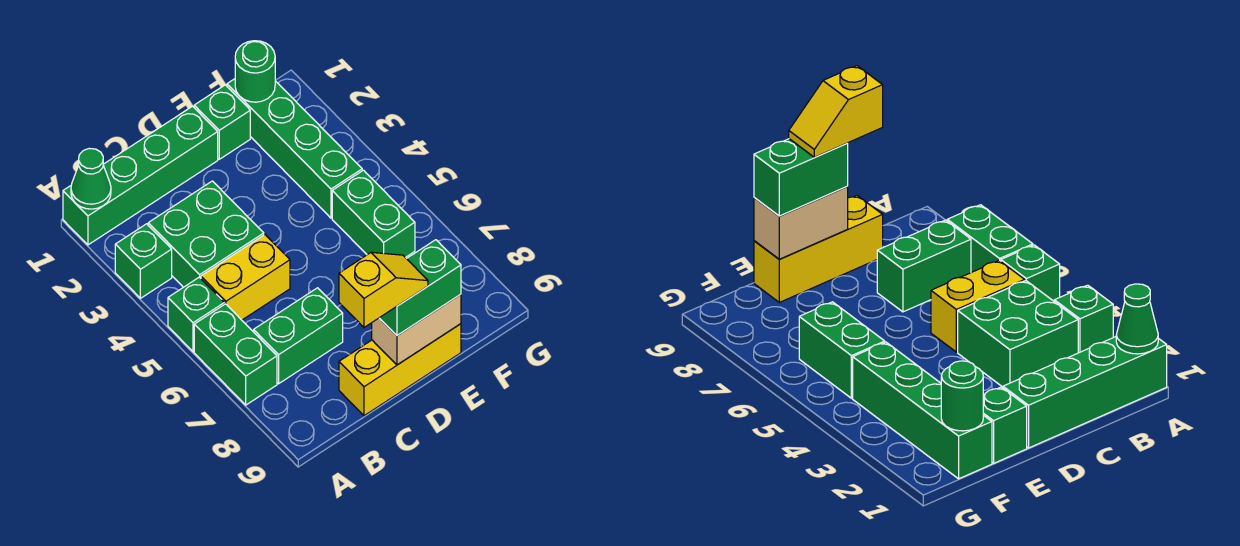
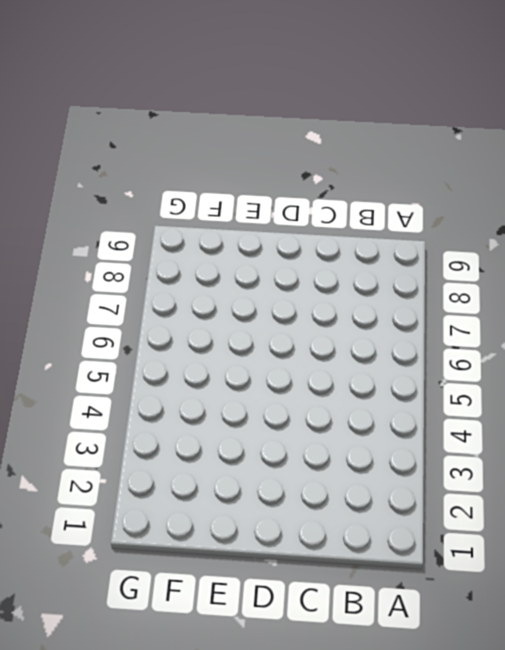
none -> green 1x4 brick [63,106,218,245]
none -> green 1x1 brick [115,224,172,298]
none -> green 1x1 brick [168,277,224,352]

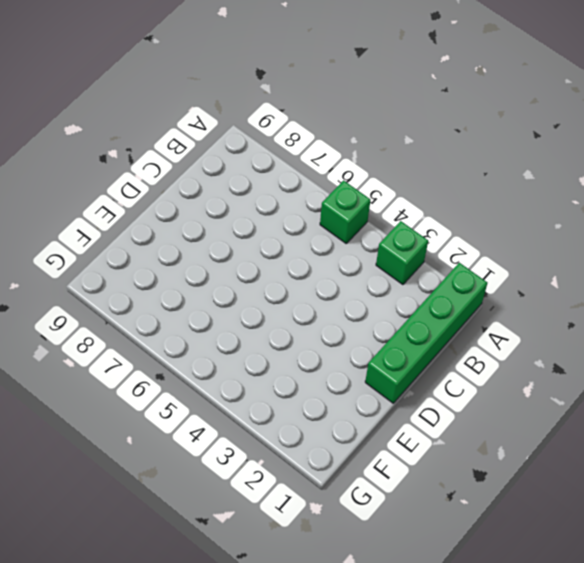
none -> green 1x2 brick [194,304,277,405]
none -> green 2x2 brick [148,181,264,287]
none -> yellow 1x2 brick [201,235,290,320]

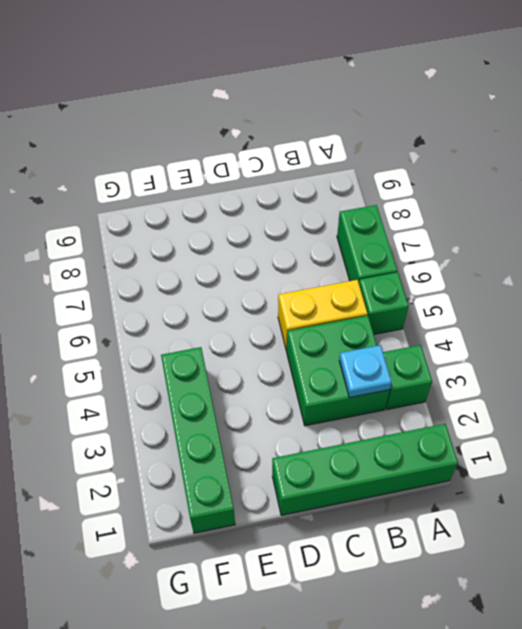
cyan 1x1 plate [339,345,392,398] -> none
none -> green 1x2 brick [254,288,343,384]
none -> yellow 1x3 brick [339,324,461,416]
none -> green 1x1 brick [194,85,250,159]

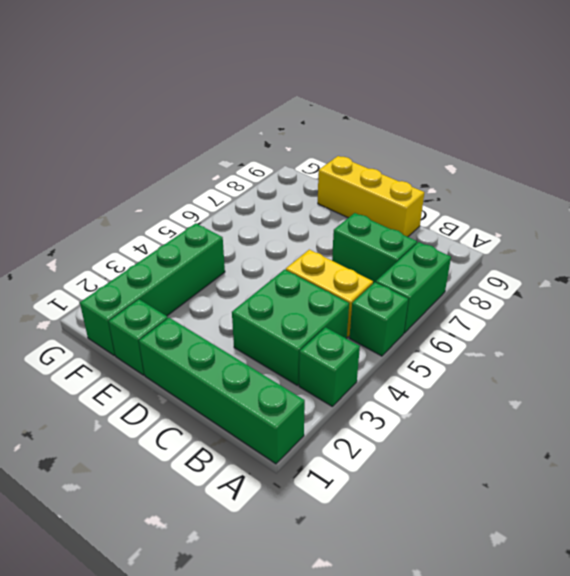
none -> green 1x2 brick [332,170,415,257]
none -> green 1x1 cone [71,148,111,209]
none -> tan 1x2 brick [372,294,461,365]

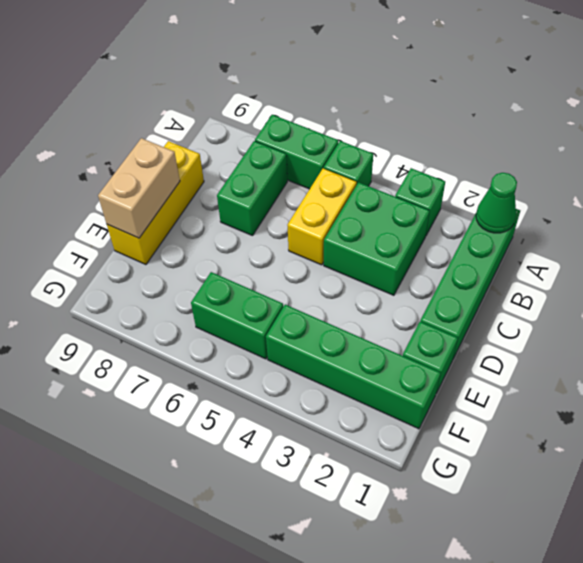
none -> green 1x1 round brick [235,41,275,102]
none -> green 1x2 brick [380,240,461,335]
none -> yellow 1x2 slope [339,252,428,327]

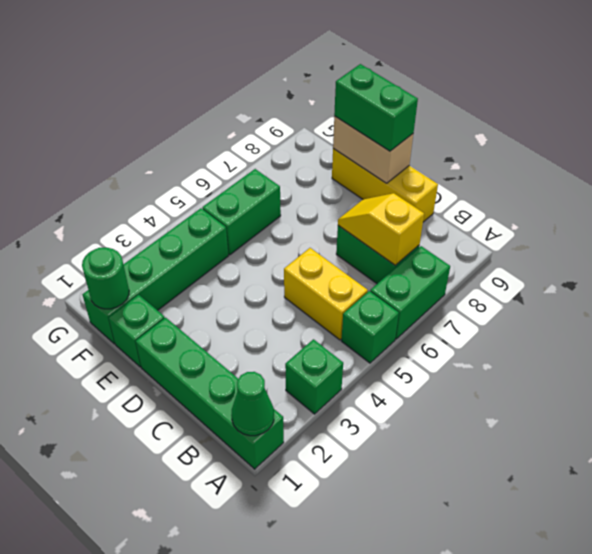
yellow 1x2 slope [338,193,424,265] -> yellow 1x2 slope moved to [339,252,428,327]
none -> green 2x2 brick [148,181,264,287]

